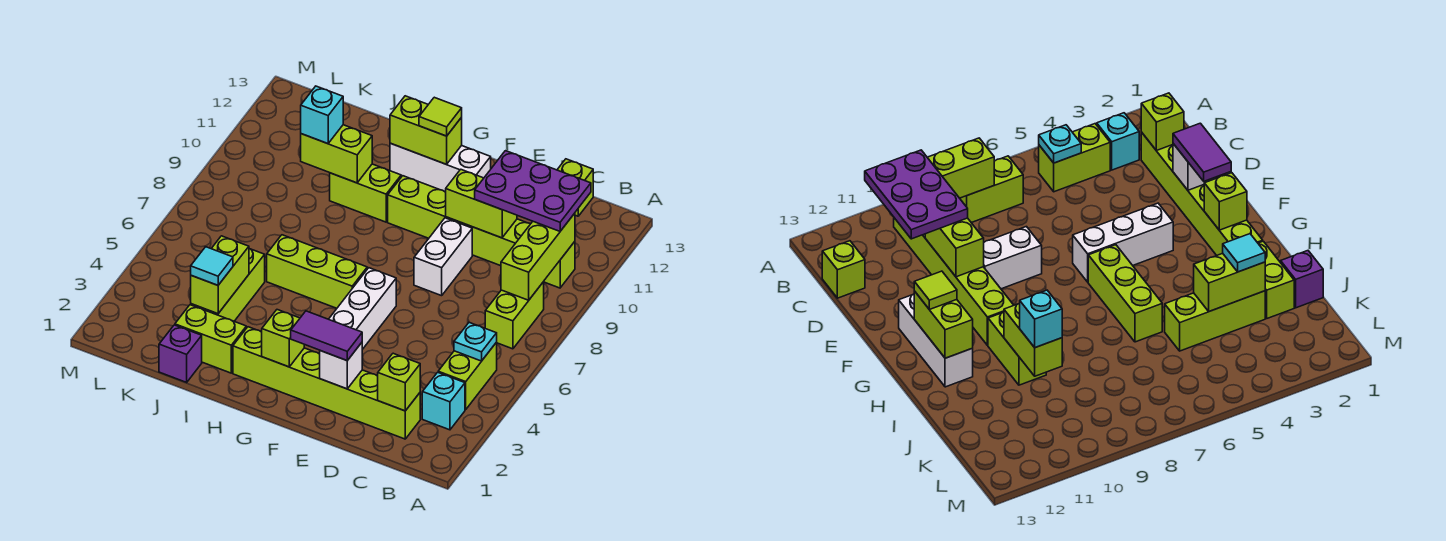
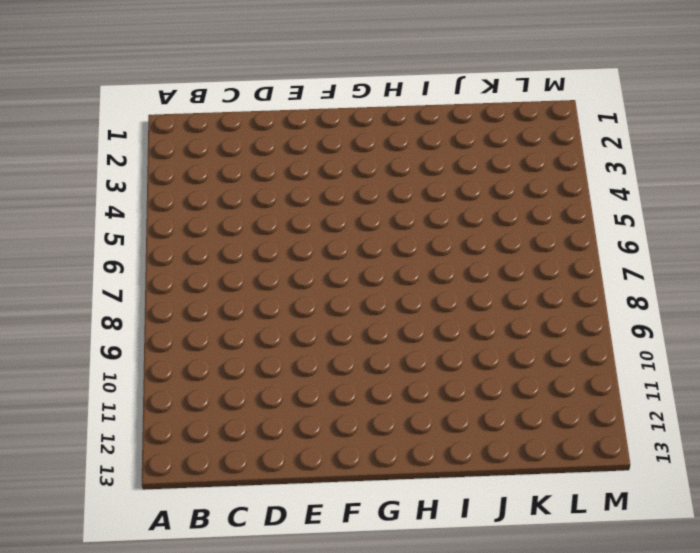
none -> cyan 1x1 brick [422,372,465,430]
none -> lime 1x2 brick [438,343,497,410]
none -> lime 1x2 brick [485,282,544,349]

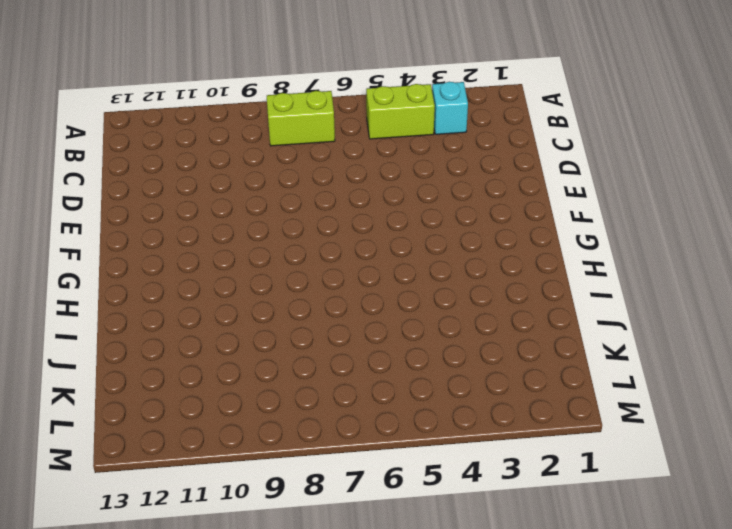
none -> lime 1x6 brick [388,176,575,288]
none -> lime 1x6 brick [233,327,420,439]
none -> lime 1x1 brick [557,159,593,216]

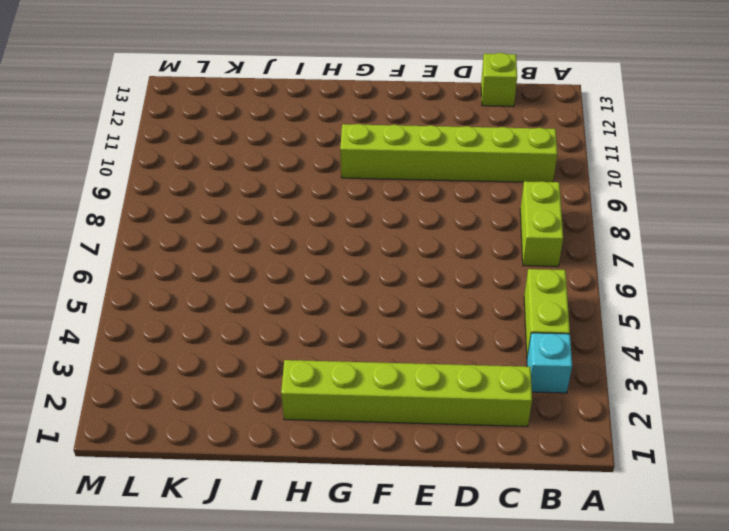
none -> white 1x2 brick [414,218,472,296]
none -> white 1x3 brick [329,268,396,349]
none -> white 1x3 brick [390,143,491,192]

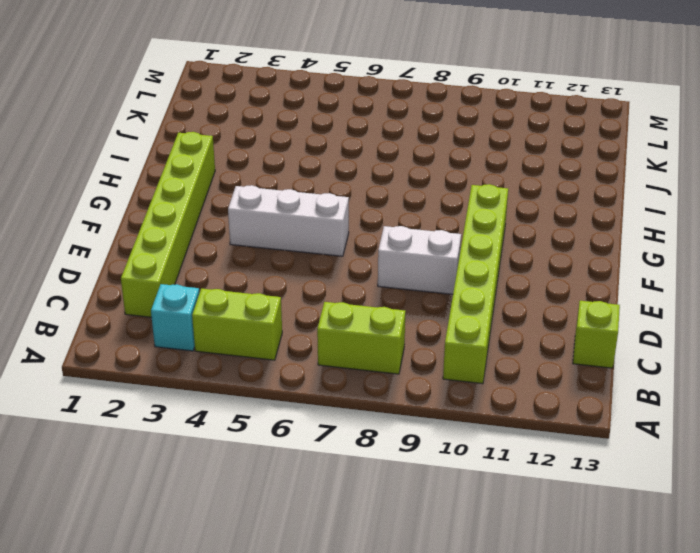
none -> white 1x3 brick [390,143,491,192]
none -> lime 1x3 brick [267,235,367,308]
none -> lime 1x2 brick [330,164,401,222]

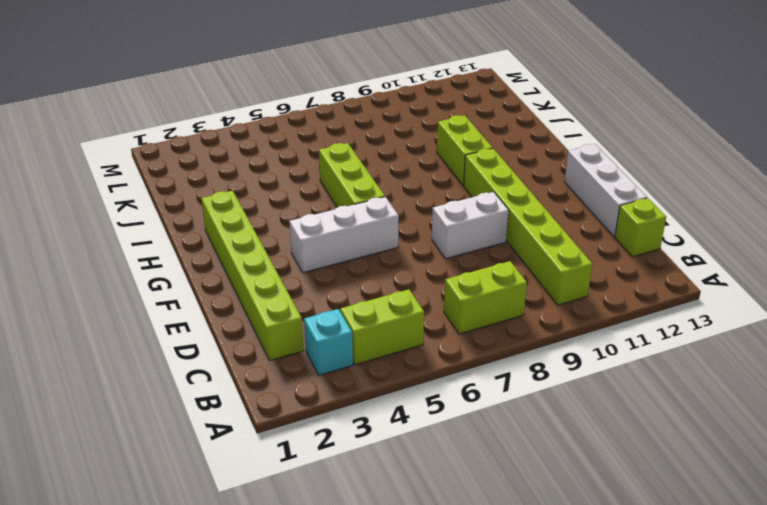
white 1x3 brick [565,144,647,237] -> white 1x3 brick moved to [390,143,491,192]
none -> lime 1x2 brick [175,305,246,373]
none -> purple 1x1 brick [159,325,202,382]
none -> lime 1x3 brick [191,249,265,321]

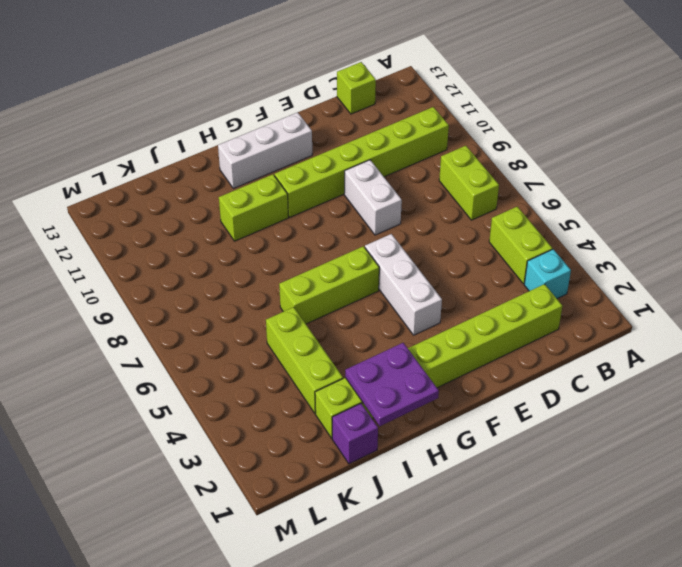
purple 2x2 plate [345,343,439,426] -> none
none -> cyan 1x1 plate [454,322,497,361]
none -> lime 1x3 brick [501,213,575,300]
none -> lime 1x1 brick [378,353,420,411]

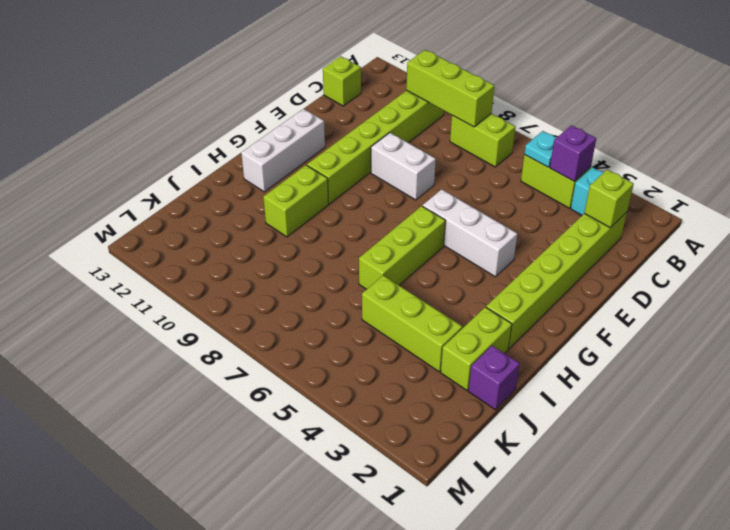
purple 1x1 brick [550,125,596,181] -> none
none -> lime 1x2 brick [446,169,517,238]
none -> white 1x1 brick [320,343,362,389]
none -> lime 1x1 brick [262,310,304,367]

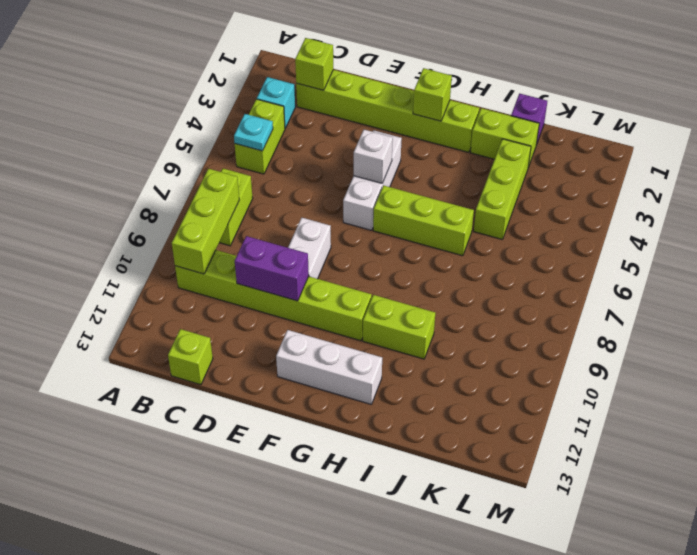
purple 1x2 brick [235,236,309,301] -> lime 1x2 brick [446,169,517,238]
white 1x1 brick [354,130,393,183] -> white 1x1 brick moved to [320,343,362,389]
none -> lime 1x2 brick [390,96,462,164]
none -> lime 1x2 brick [301,125,372,183]
none -> lime 1x2 brick [191,236,249,314]

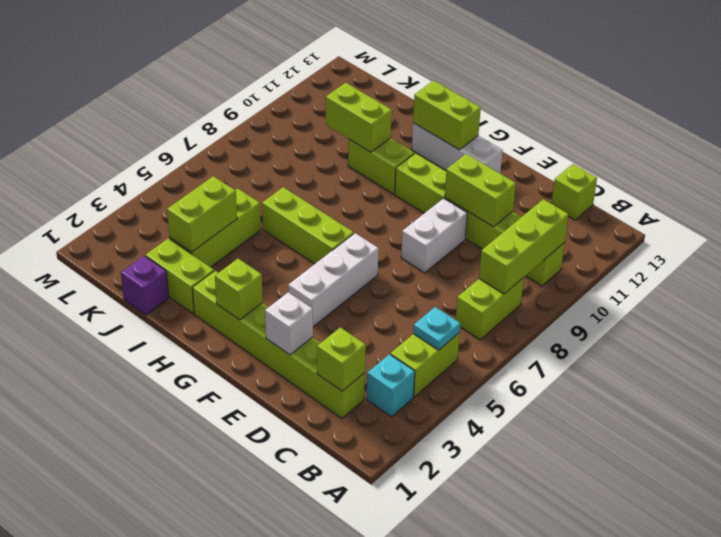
none -> purple 2x3 plate [475,151,591,231]
none -> purple 1x2 tile [291,311,362,360]
none -> lime 1x1 tile [419,97,462,136]

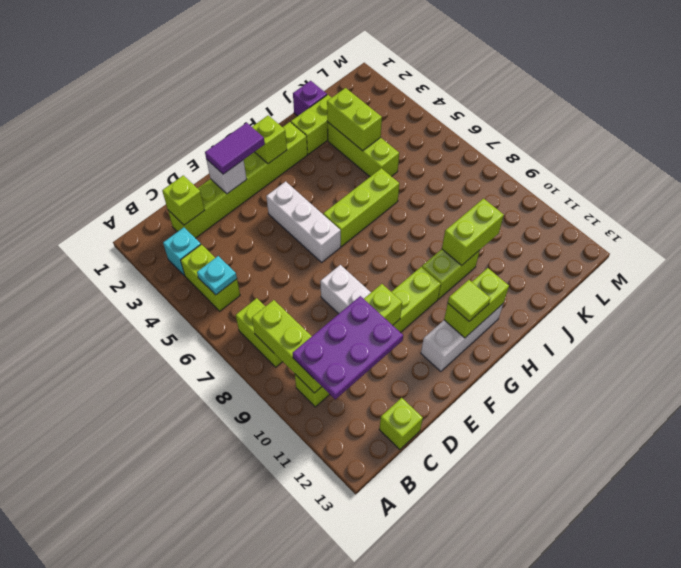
none -> cyan 1x1 tile [191,247,233,285]
none -> cyan 1x1 brick [301,86,343,144]

